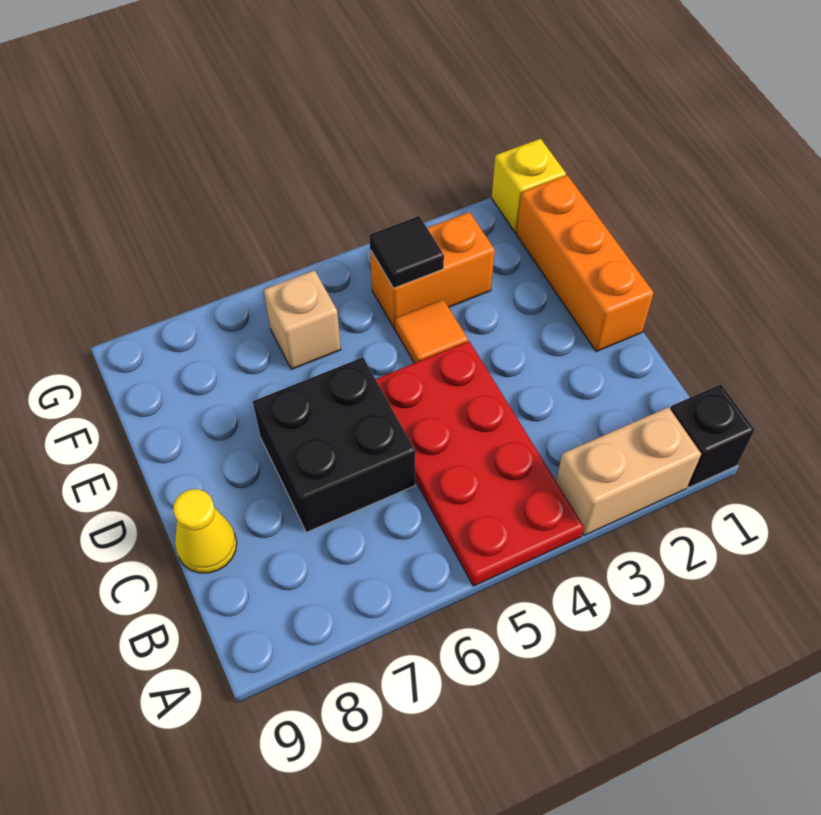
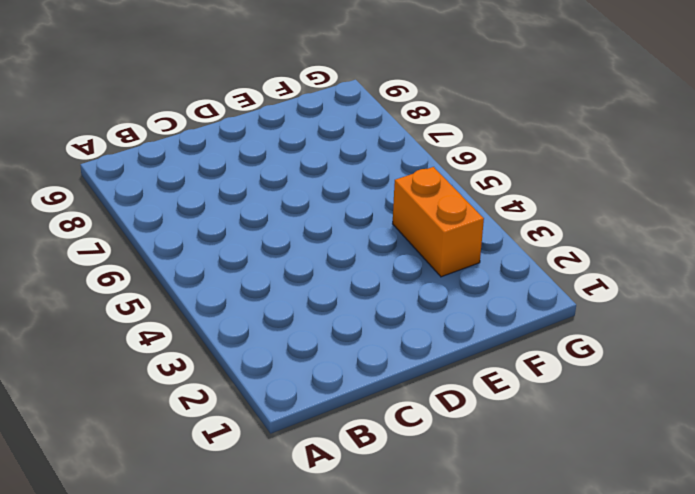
none -> black 1x1 brick [670,384,755,487]
none -> tan 1x2 brick [556,407,701,535]

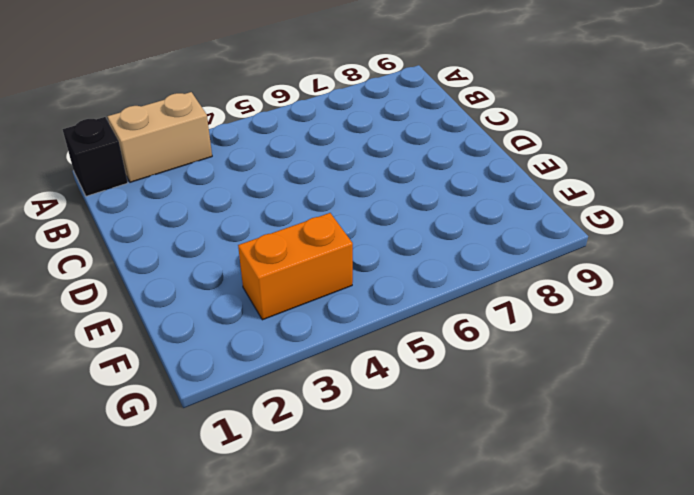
none -> red 2x4 plate [376,341,584,586]
none -> black 2x2 brick [253,357,415,532]

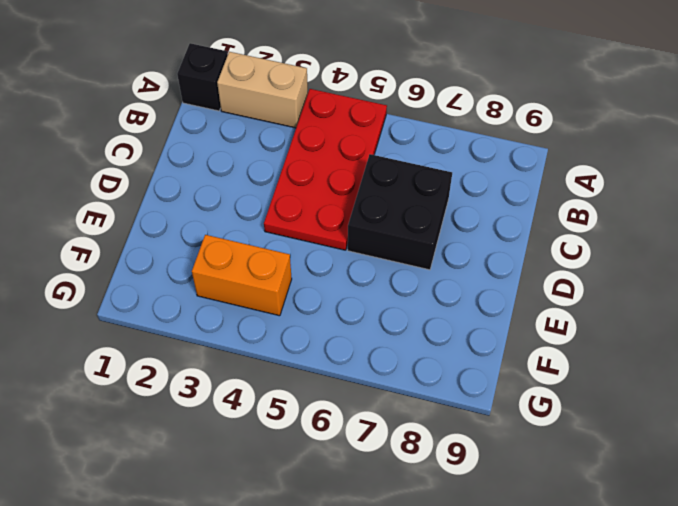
none -> yellow 1x1 cone [173,489,237,573]
none -> orange 1x3 brick [516,175,654,352]

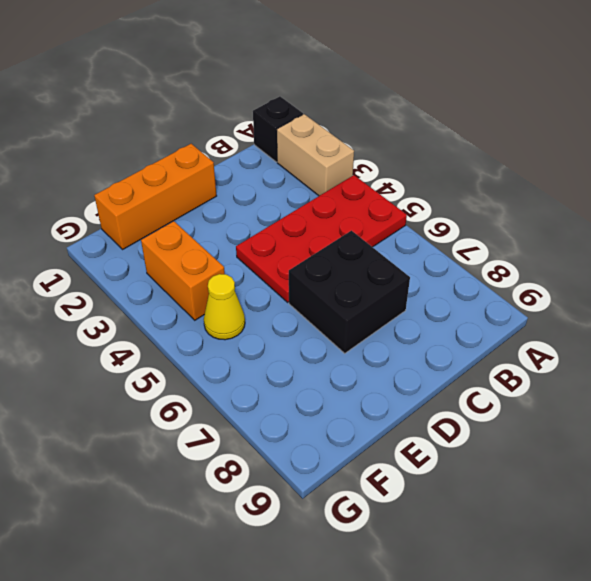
yellow 1x1 cone [204,274,245,340] -> yellow 1x1 cone moved to [173,489,237,573]
none -> orange 1x1 tile [395,299,468,363]
none -> tan 1x1 brick [264,270,341,370]

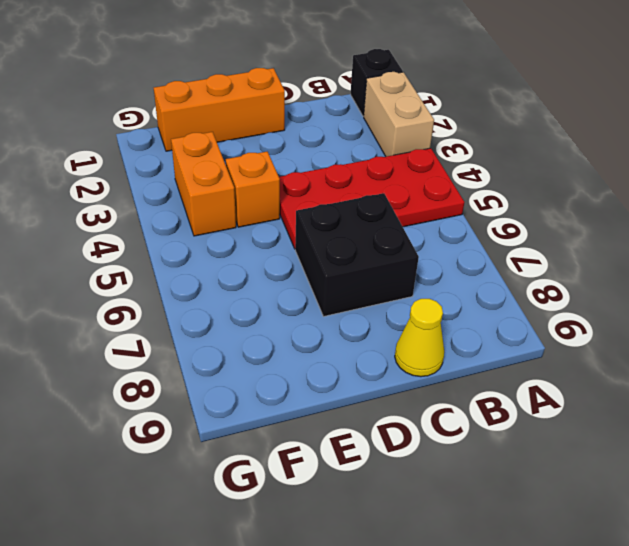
orange 1x1 brick [226,152,280,227] -> orange 1x1 tile [395,299,468,363]
none -> tan 1x1 brick [264,270,341,370]
none -> yellow 1x1 brick [492,139,566,233]

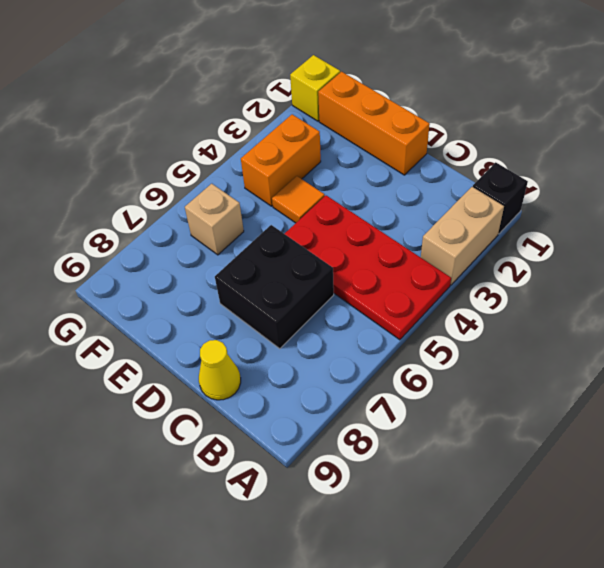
none -> black 1x1 tile [369,216,444,288]

